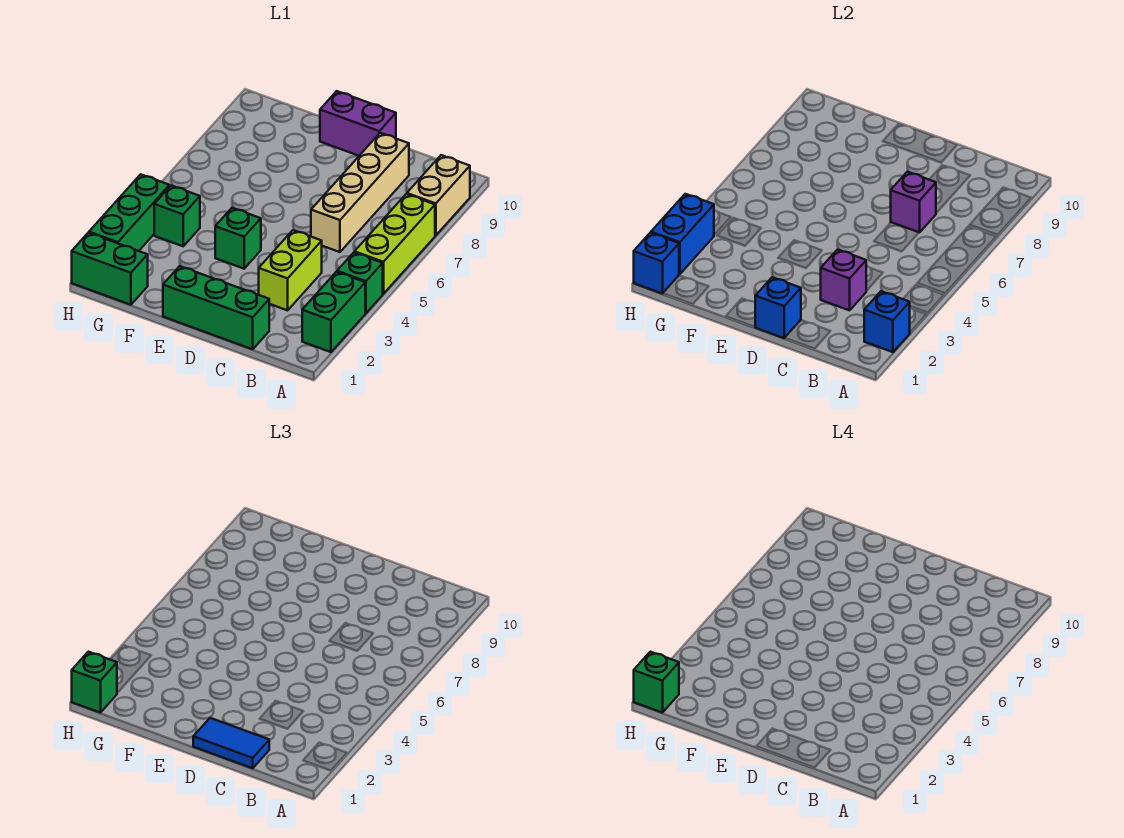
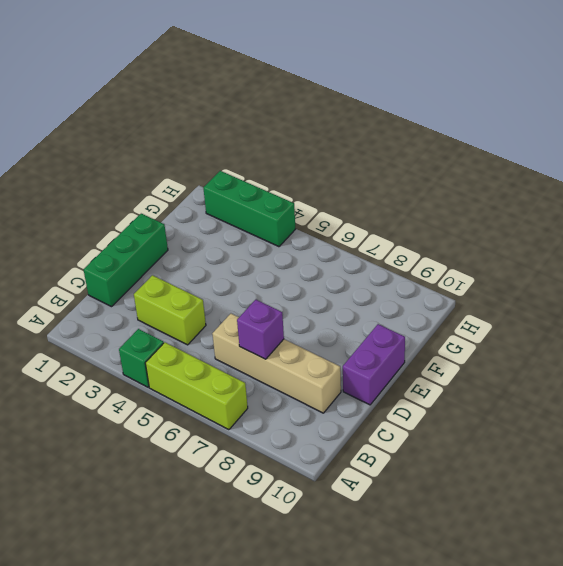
none -> green 1x2 brick [302,272,365,352]
none -> tan 1x2 brick [407,155,470,236]
none -> green 1x1 brick [215,208,261,269]

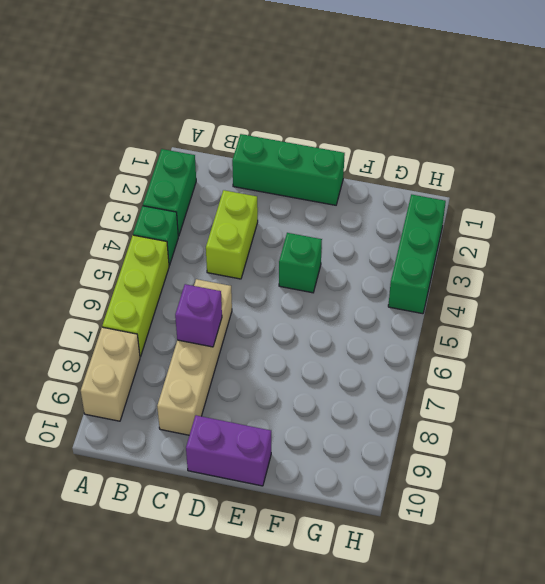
none -> green 1x2 brick [72,233,148,305]
none -> green 1x1 brick [154,186,200,246]
none -> blue 1x1 brick [864,291,910,352]

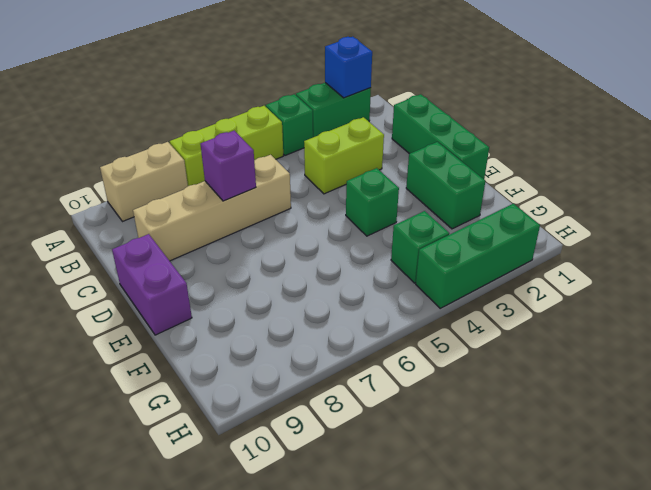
green 1x2 brick [406,142,485,229] -> green 1x2 brick moved to [72,233,148,305]
none -> purple 1x1 brick [821,250,866,310]
none -> blue 1x1 brick [755,277,801,338]
none -> blue 1x1 brick [634,233,679,294]

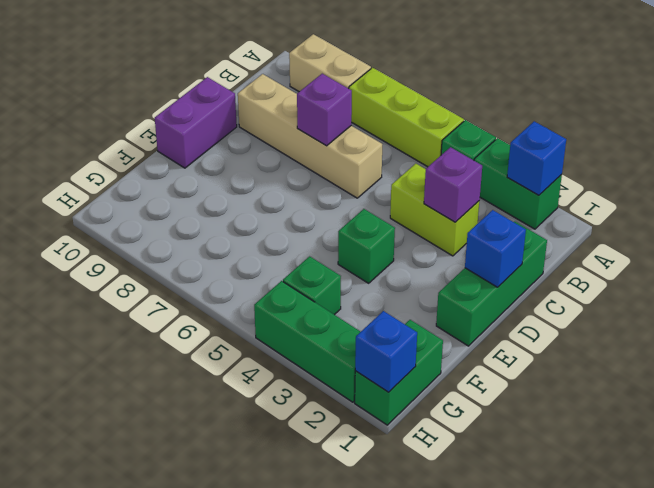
none -> blue 1x2 brick [651,194,714,274]
none -> blue 1x2 tile [193,718,269,768]
none -> green 1x1 brick [72,652,117,713]

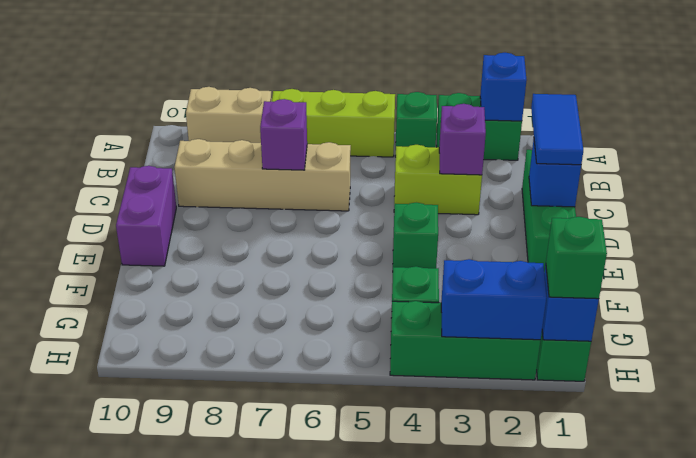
none -> green 1x1 brick [634,652,679,713]

